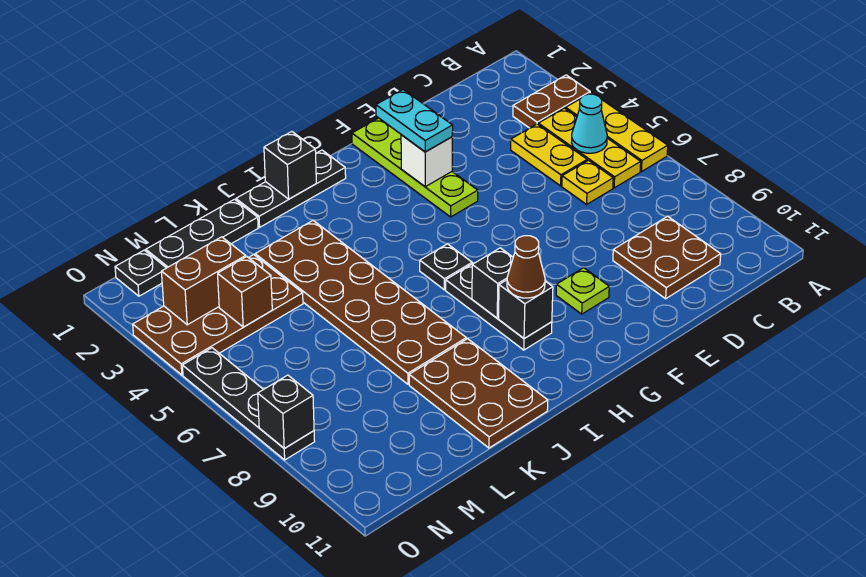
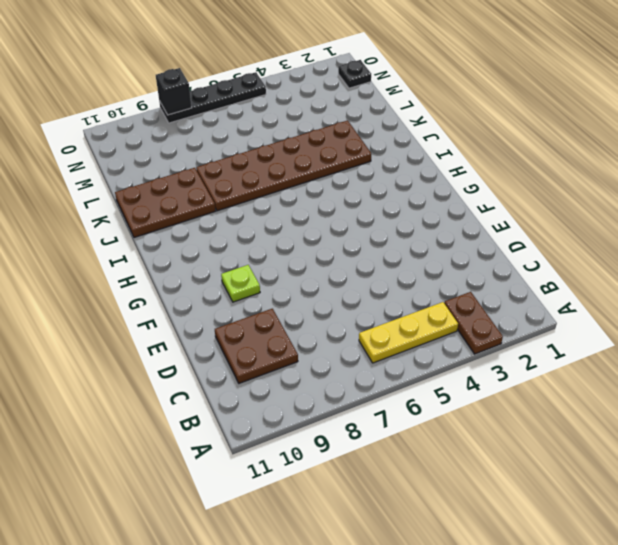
none -> yellow 1x3 plate [566,93,668,172]
none -> yellow 1x2 plate [511,124,587,186]
none -> yellow 1x1 plate [562,160,613,204]

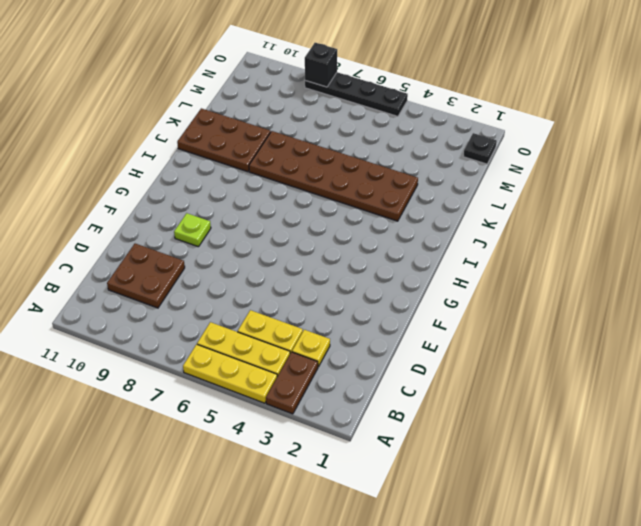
yellow 1x1 plate [292,330,330,367] -> yellow 1x1 plate moved to [562,160,613,204]
none -> lime 1x4 plate [352,118,478,217]
none -> black 1x3 plate [236,150,346,227]
none -> black 1x1 plate [420,244,472,290]

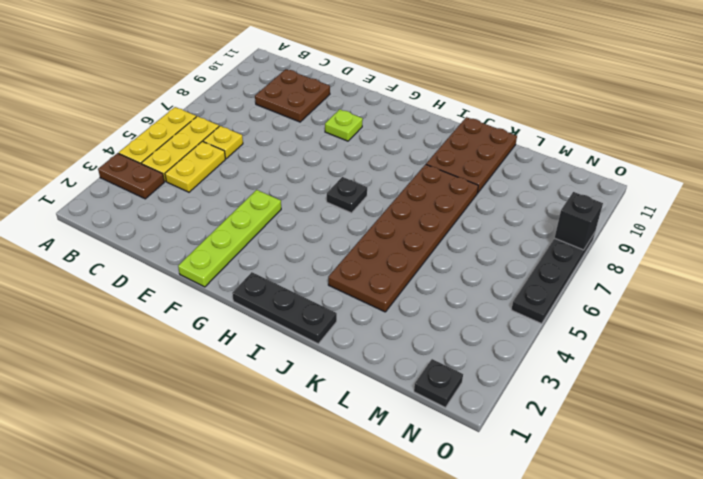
none -> black 1x3 plate [446,263,552,350]
none -> black 1x3 plate [146,199,258,268]
none -> brown 2x4 plate [133,255,303,375]

